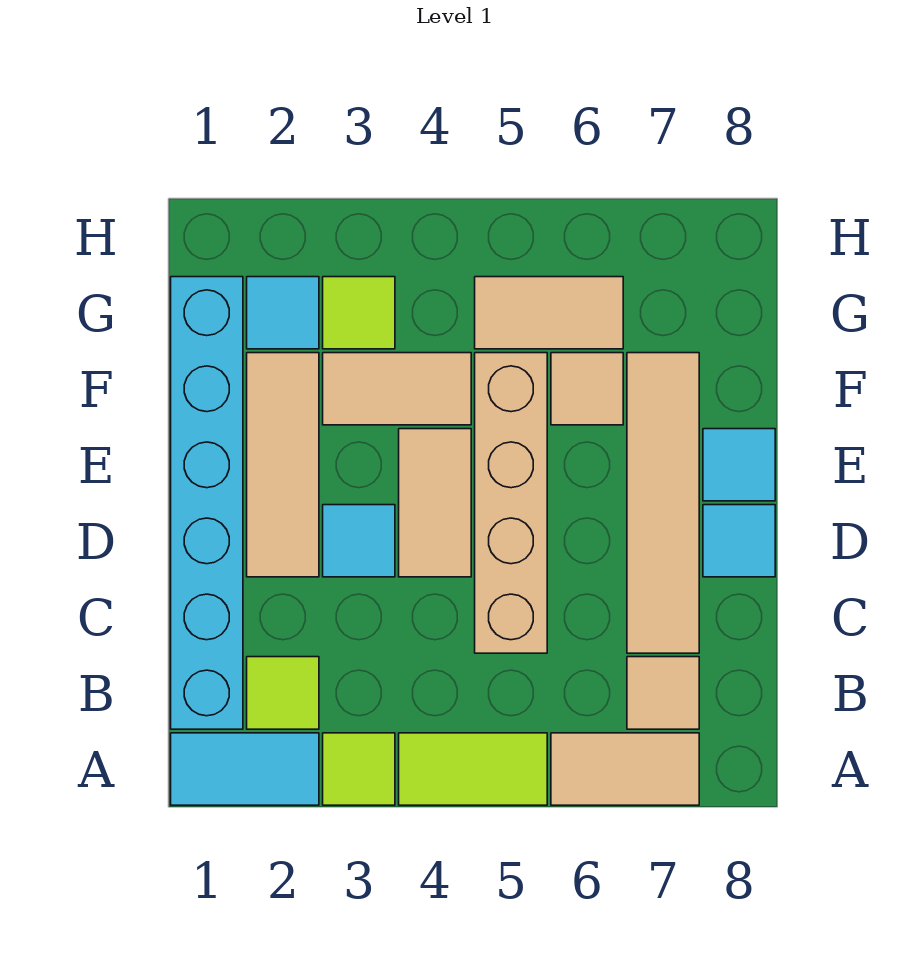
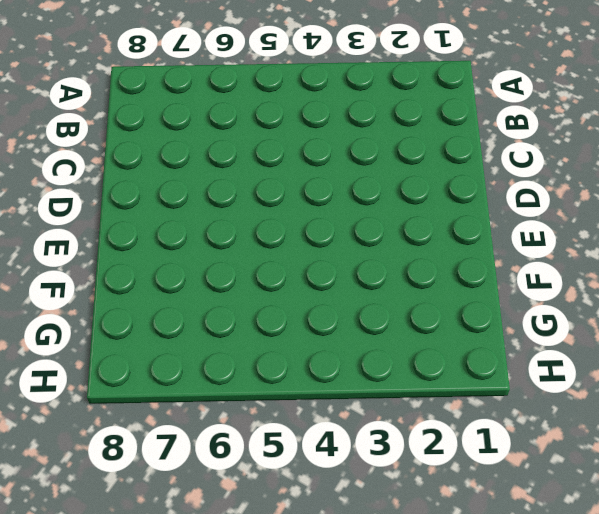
none -> cyan 1x2 tile [171,733,319,805]
none -> lime 1x1 tile [323,733,395,805]
none -> lime 1x2 tile [399,733,547,805]

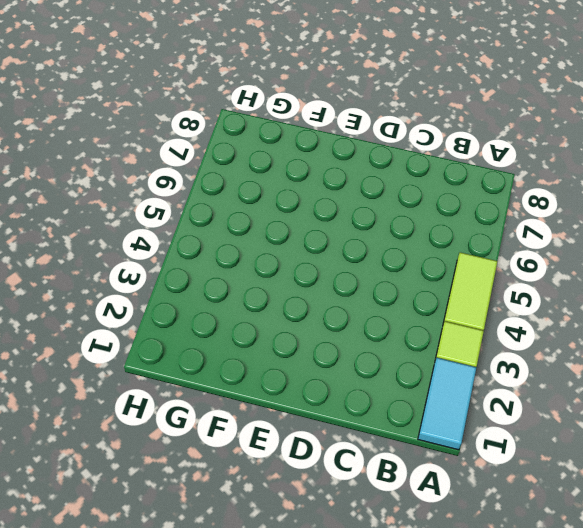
none -> tan 1x2 tile [551,733,699,805]
none -> cyan 1x6 brick [171,277,243,729]
none -> lime 1x1 tile [247,657,319,729]

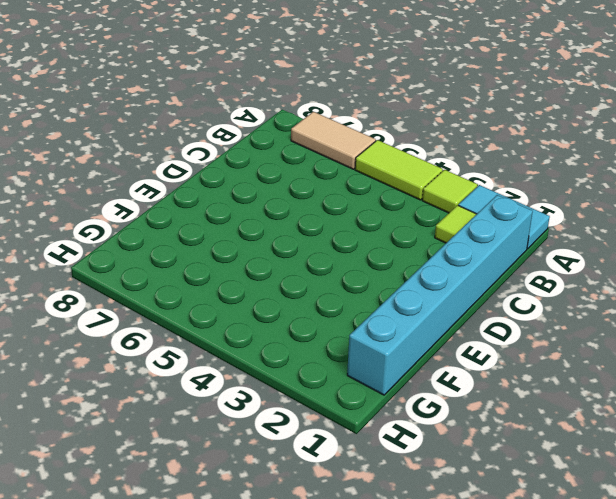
none -> tan 1x1 tile [627,657,699,729]
none -> tan 1x4 brick [475,353,547,653]
none -> tan 1x4 tile [627,353,699,653]

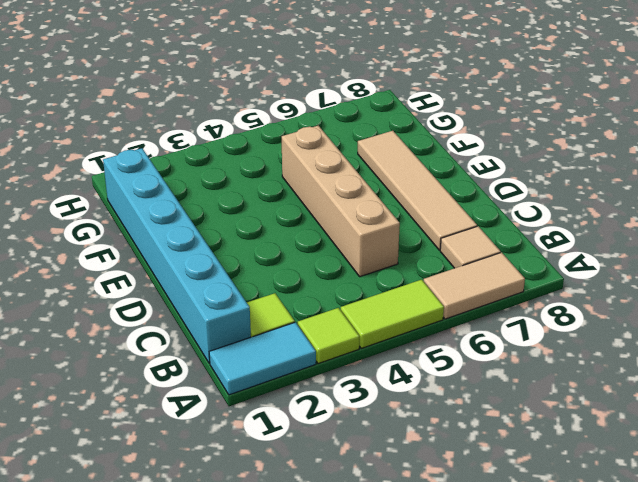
none -> tan 1x3 tile [247,353,319,577]
none -> cyan 1x1 tile [323,505,395,577]
none -> tan 1x2 tile [399,429,471,577]

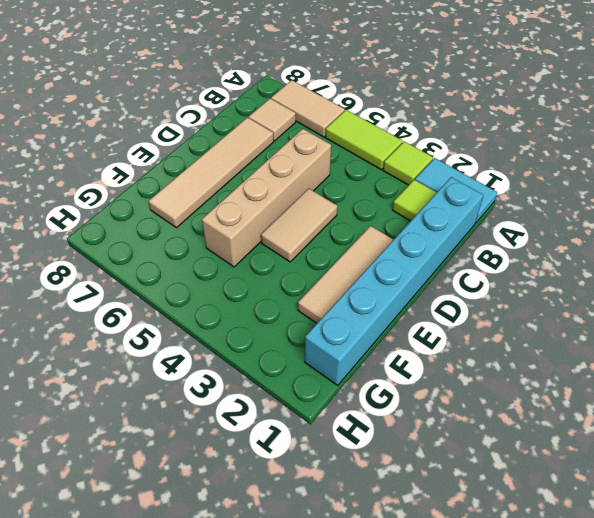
none -> cyan 1x1 tile [323,505,395,577]
none -> cyan 1x1 tile [703,505,775,577]
none -> cyan 1x1 tile [703,429,775,501]

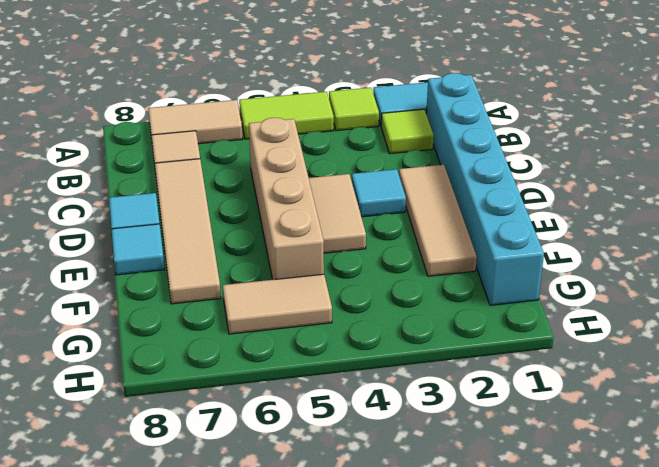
none -> tan 1x2 tile [323,353,471,425]
none -> tan 1x1 tile [551,353,623,425]
none -> cyan 1x1 tile [247,277,319,349]

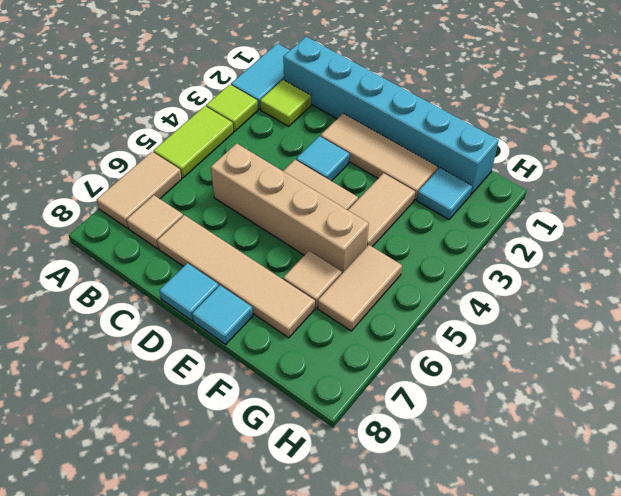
none -> lime 1x1 tile [323,277,395,349]

